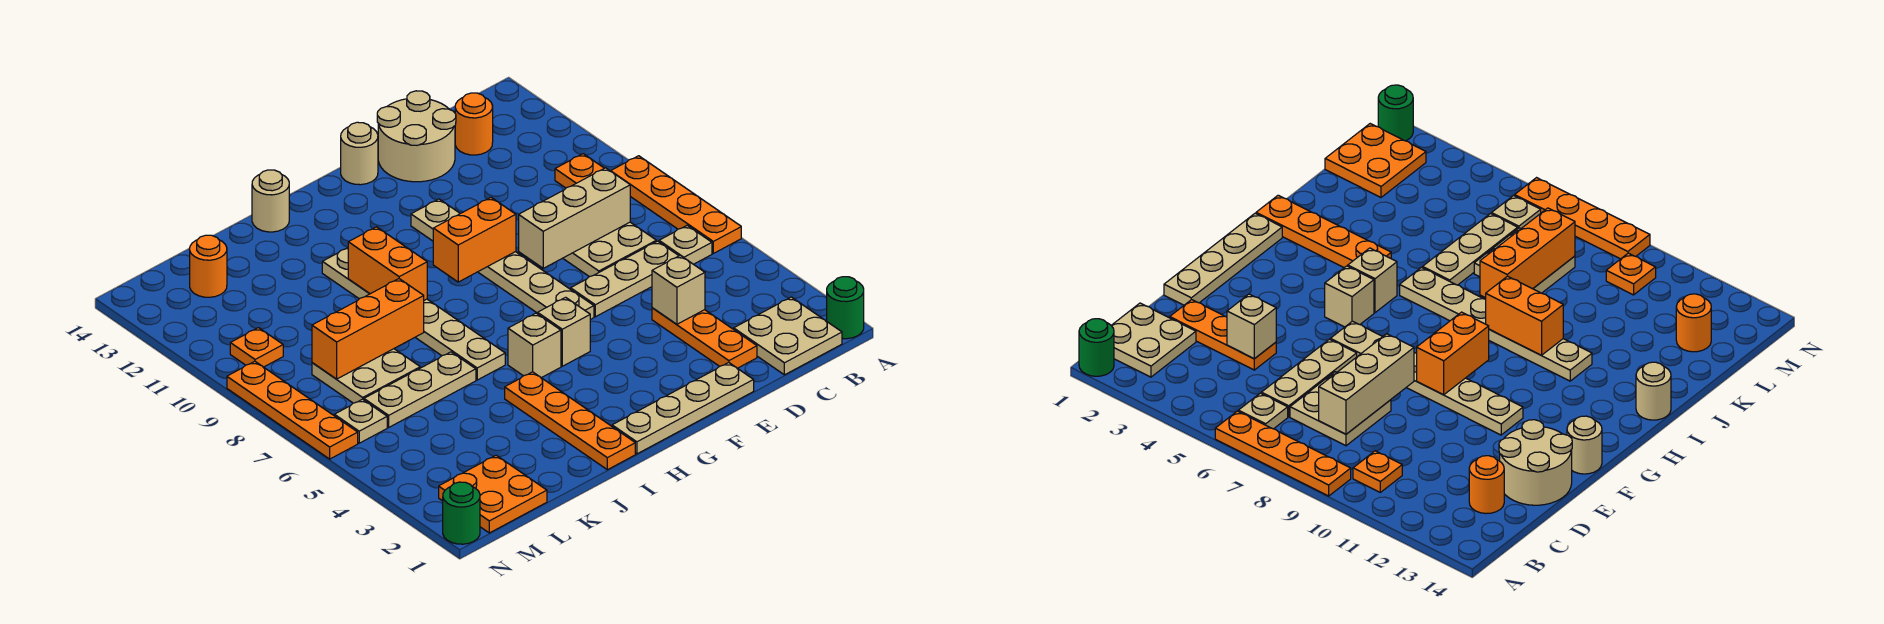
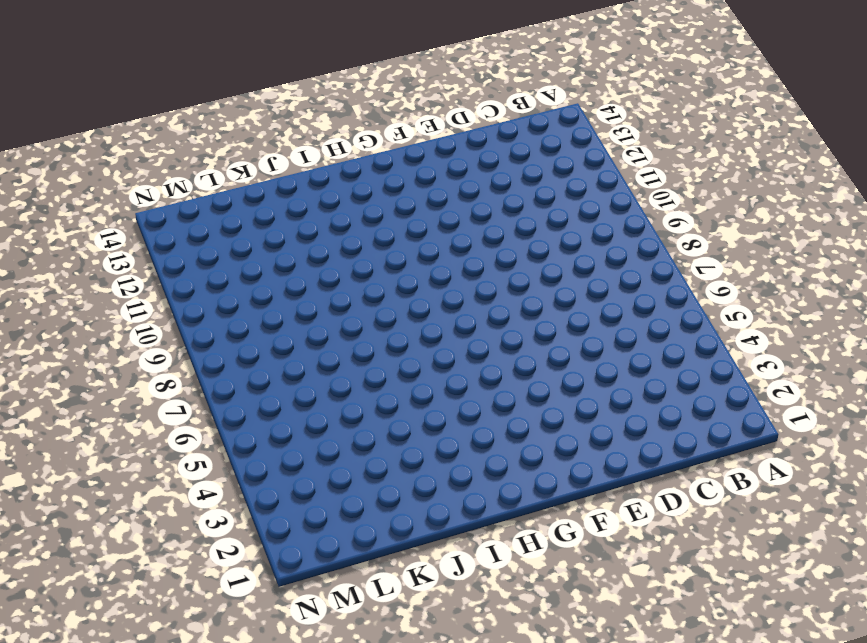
none -> green 1x1 round brick [827,277,864,339]
none -> orange 1x4 plate [611,156,741,253]
none -> tan 2x2 plate [734,297,842,375]
none -> tan 1x1 plate [659,225,712,264]

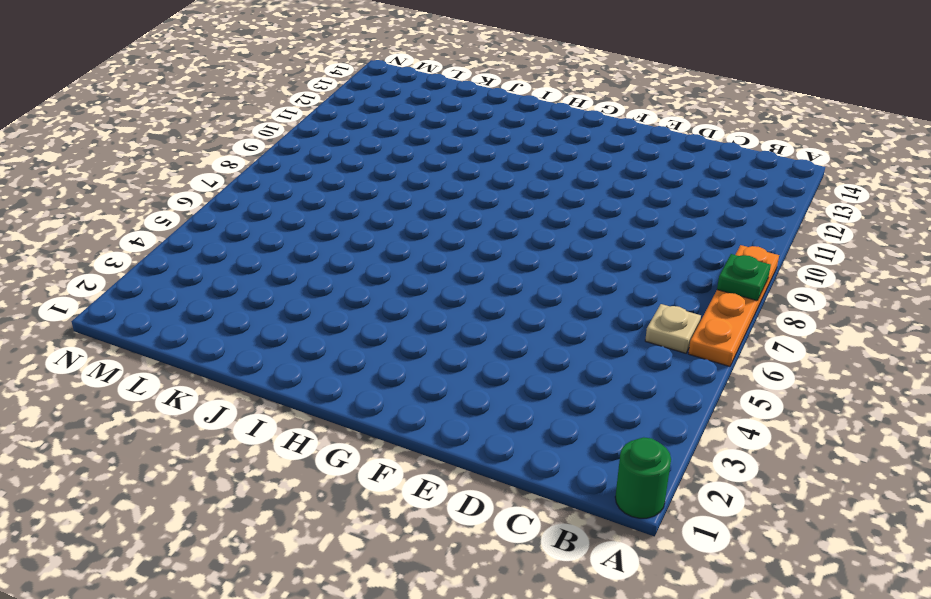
green 1x1 plate [717,254,771,301] -> none
none -> tan 2x2 plate [734,297,842,375]
none -> orange 1x1 plate [555,154,604,188]
none -> tan 1x3 plate [571,241,679,317]
none -> tan 2x2 plate [563,222,656,277]

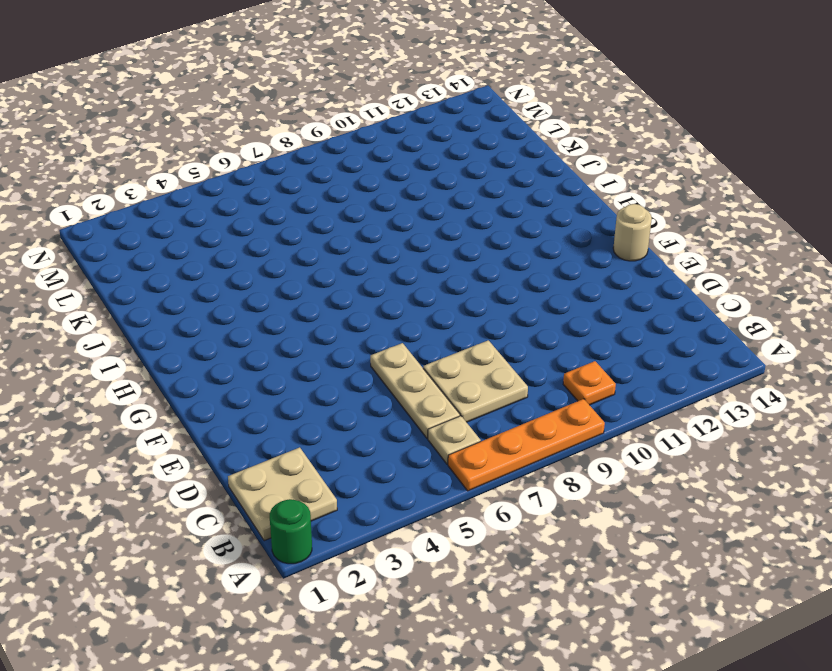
none -> orange 1x1 round brick [455,93,493,155]
none -> orange 1x3 plate [652,308,757,368]
none -> tan 2x2 round brick [377,91,456,182]
none -> tan 1x4 plate [612,363,754,454]

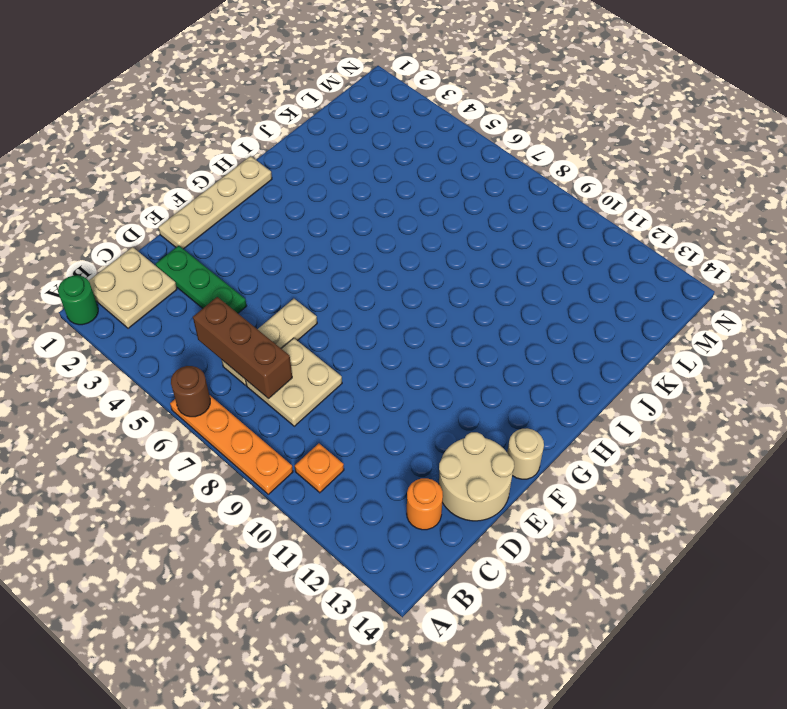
brown 1x1 round brick [171,366,210,417] -> none
brown 1x3 brick [193,297,292,399] -> none
green 1x3 plate [156,246,246,313] -> orange 1x3 plate [652,308,757,368]
none -> tan 1x1 plate [659,225,712,264]
none -> tan 1x6 plate [411,199,594,320]
none -> tan 1x1 brick [538,297,590,366]
none -> tan 1x1 brick [508,313,561,378]

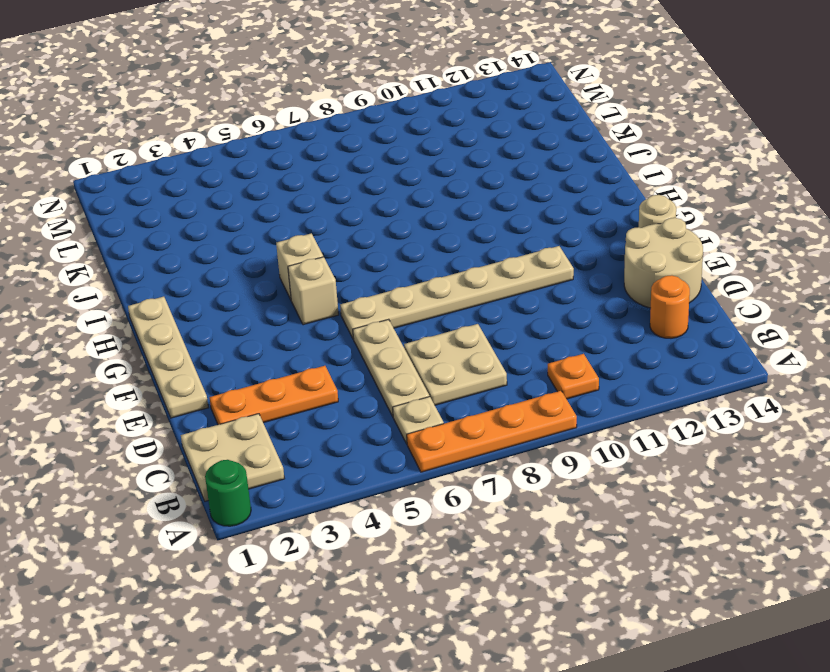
none -> orange 1x4 plate [505,372,635,470]
none -> tan 1x6 plate [322,248,505,380]
none -> tan 1x1 round brick [252,170,289,232]
none -> tan 1x3 plate [364,352,476,427]

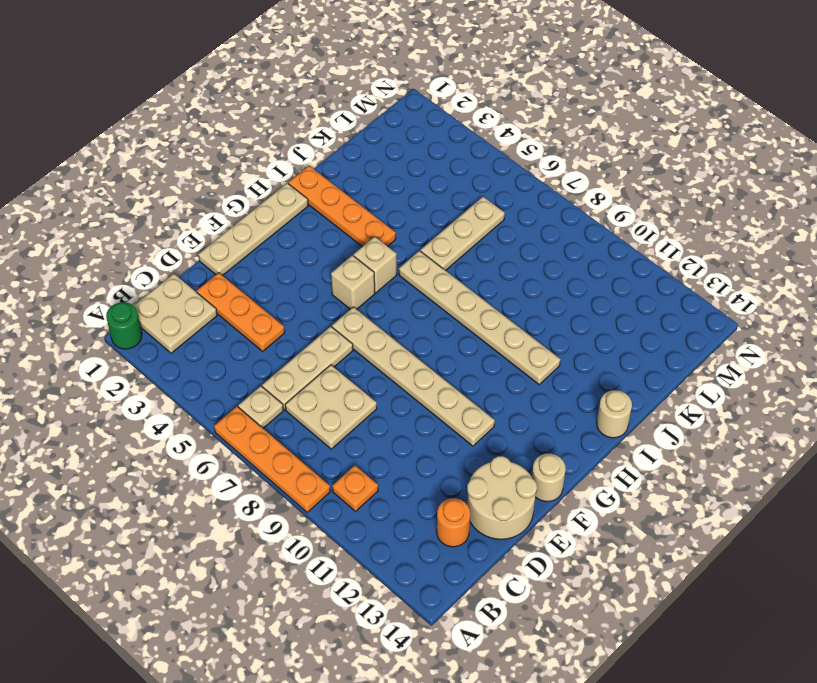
none -> tan 2x2 plate [312,349,420,403]
none -> orange 2x2 plate [439,455,547,533]
none -> orange 1x1 round brick [190,235,227,297]
none -> tan 1x1 plate [334,399,387,443]

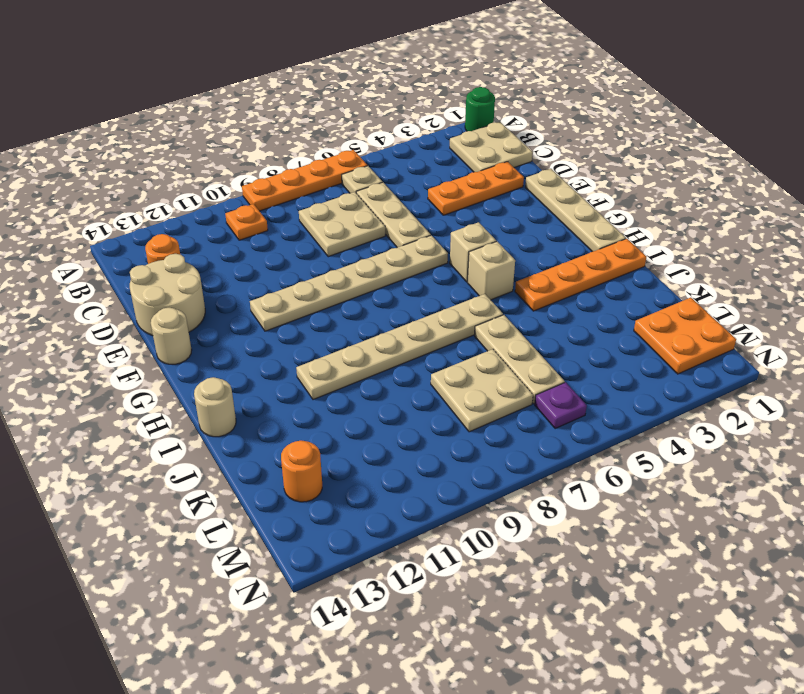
purple 1x1 plate [535,382,587,429] -> tan 1x1 plate [334,399,387,443]
none -> orange 1x1 plate [230,328,283,367]
none -> green 1x1 round brick [443,482,480,544]
none -> orange 1x4 plate [227,361,358,459]
none -> tan 1x3 brick [519,168,630,268]

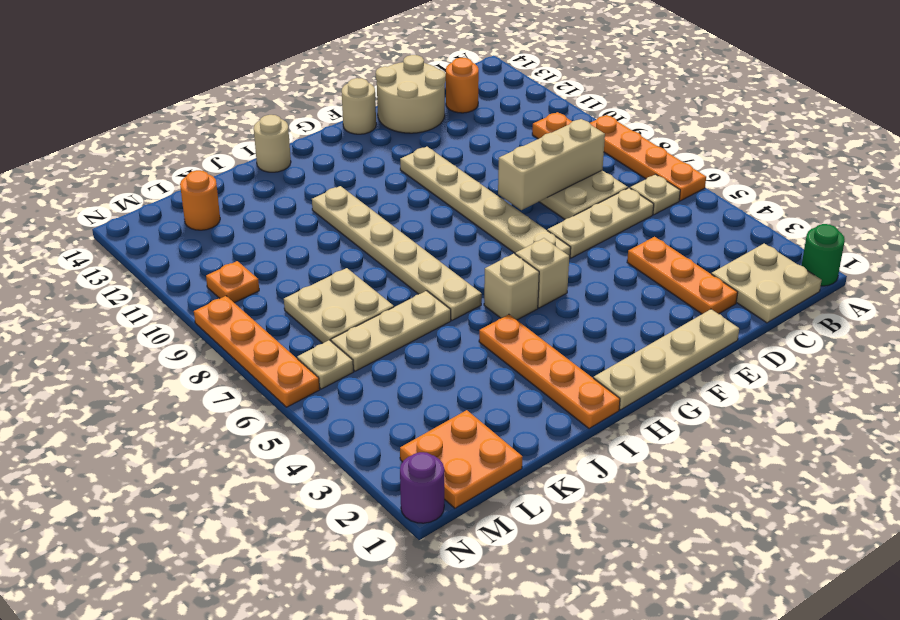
purple 1x1 round brick [400,452,444,523] -> green 1x1 round brick [443,482,480,544]
none -> tan 1x1 brick [652,255,705,324]
none -> orange 1x2 brick [433,198,516,282]
none -> orange 1x2 brick [348,227,427,300]
none -> orange 1x3 brick [312,279,424,379]

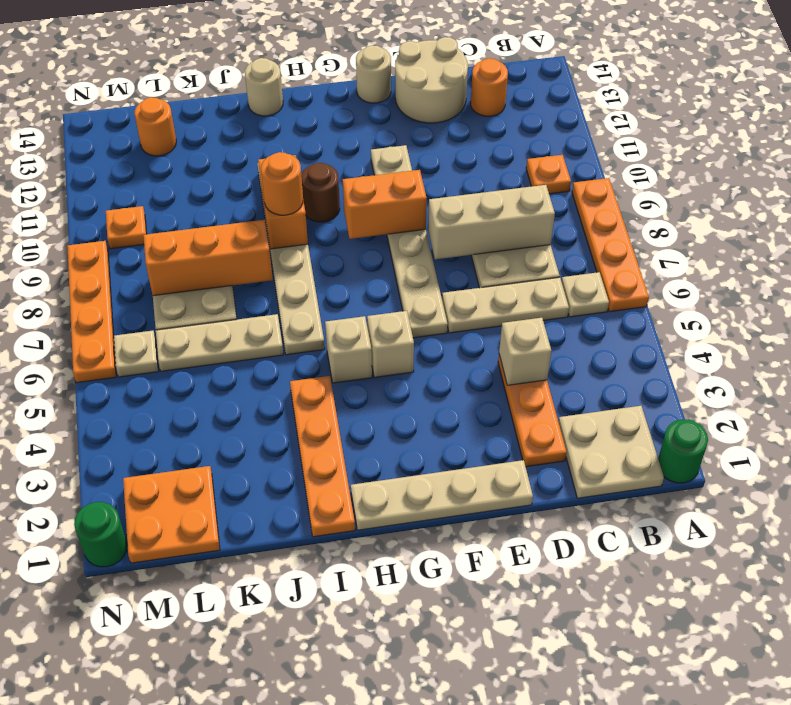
brown 1x1 round brick [301,163,340,222] -> none
orange 1x1 round brick [261,152,303,215] -> none

